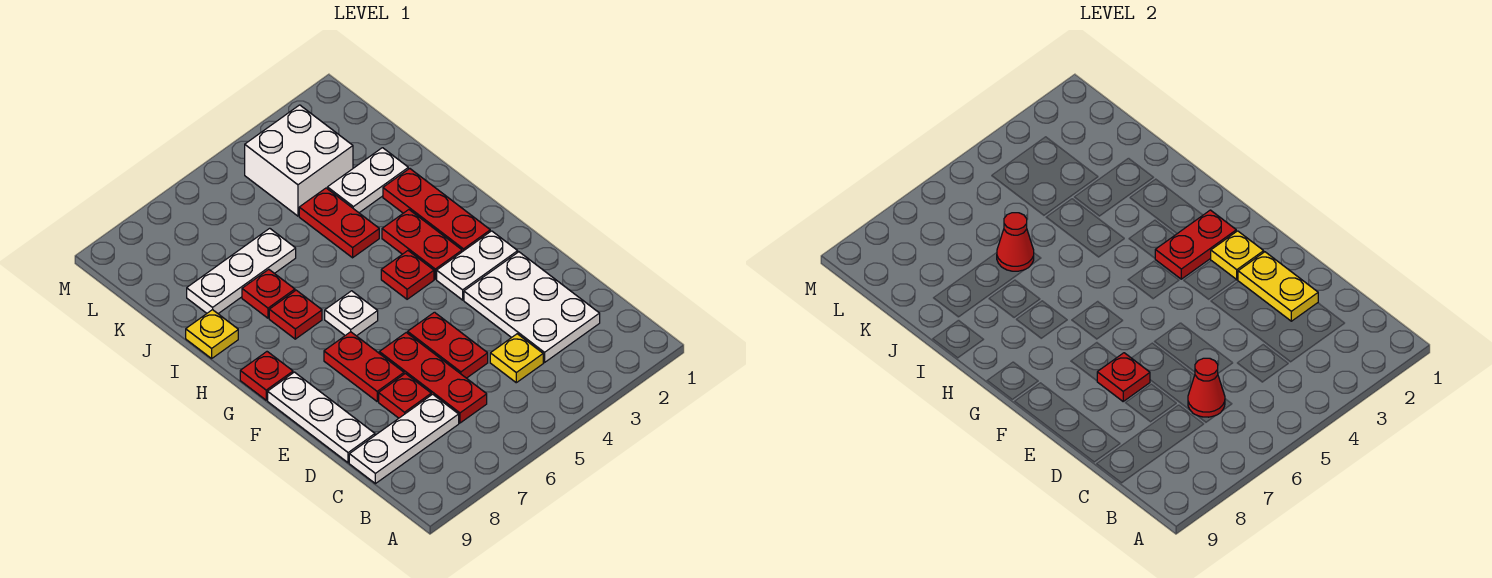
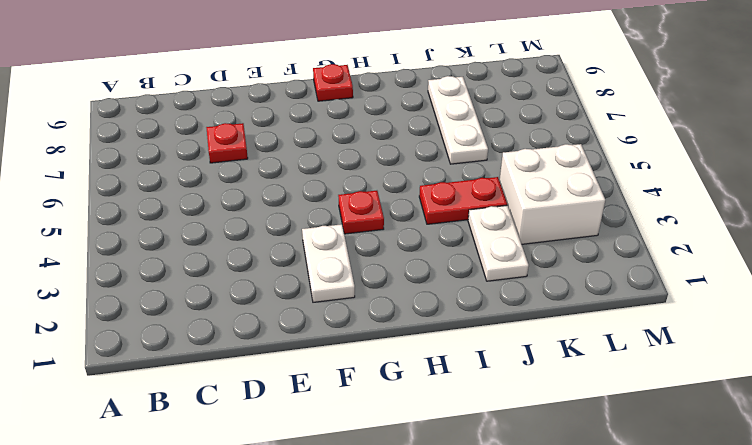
none -> white 2x3 plate [464,252,600,362]
none -> yellow 1x1 plate [490,334,543,383]
none -> red 1x3 plate [379,333,487,423]

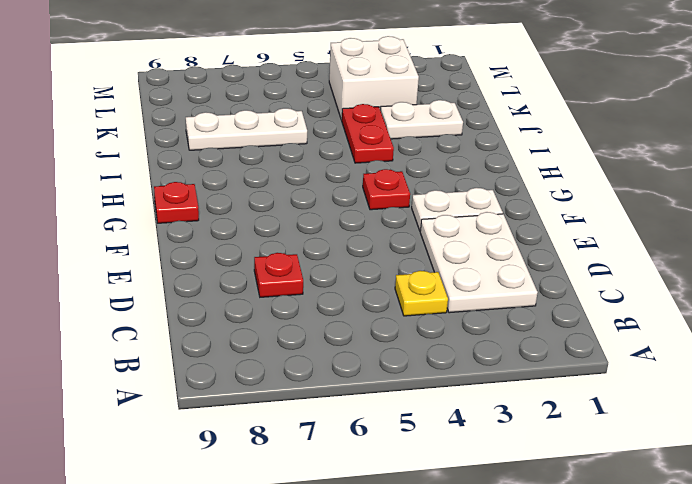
none -> red 1x3 plate [379,333,487,423]
none -> white 1x3 plate [349,394,459,484]
none -> red 1x2 plate [408,312,488,378]

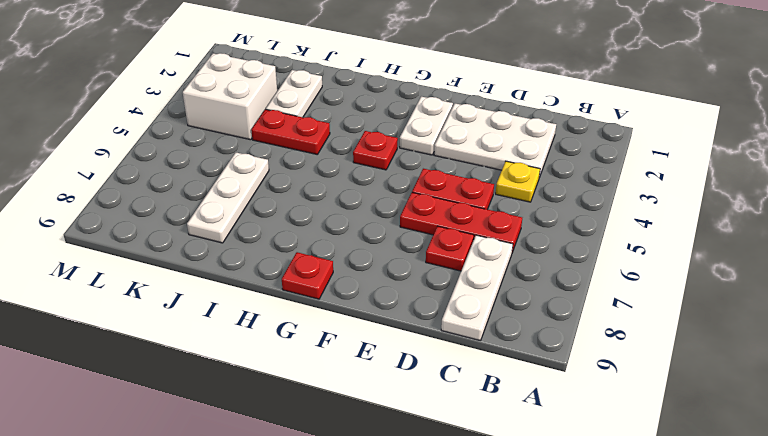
none -> white 1x3 plate [268,372,375,463]
none -> red 1x2 plate [324,332,404,401]
none -> red 1x3 plate [383,169,490,252]

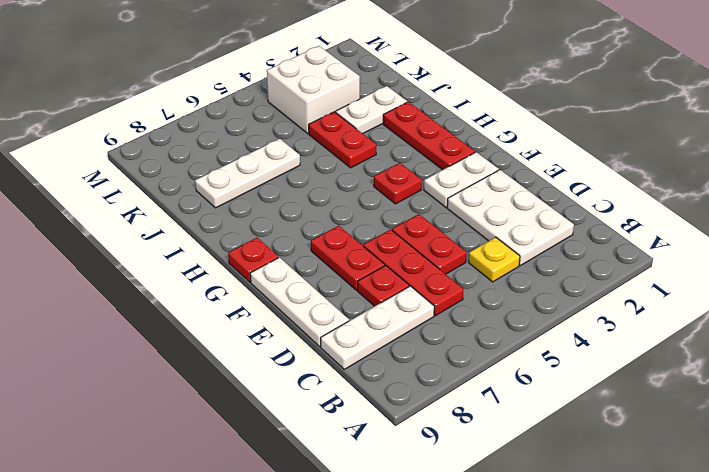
none -> red 1x2 plate [382,210,462,279]
none -> white 1x1 plate [325,291,378,336]
none -> red 1x1 plate [269,290,322,339]

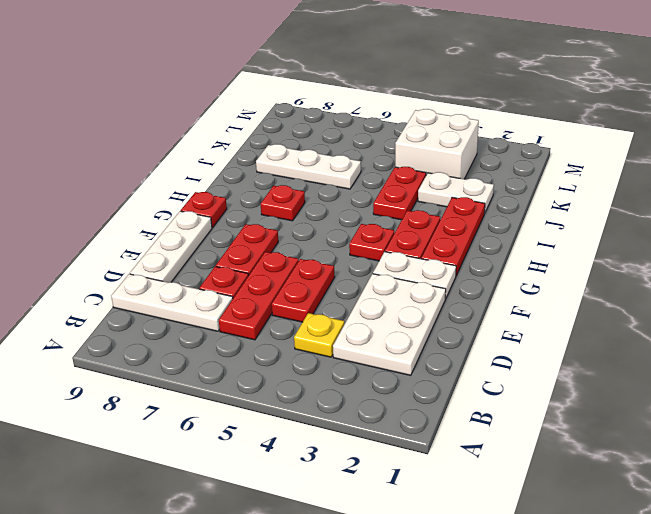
none -> white 1x1 plate [325,291,378,336]
none -> red 1x1 plate [242,269,295,318]
none -> yellow 1x1 plate [186,310,238,358]

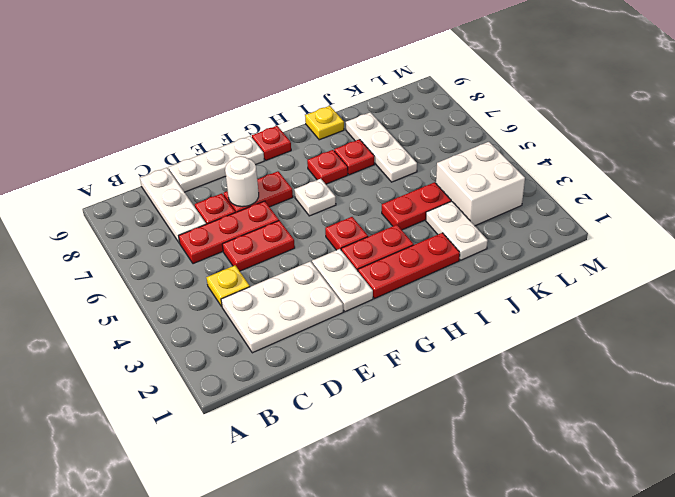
white 1x1 round brick [225,156,259,207] -> red 1x1 plate [1097,353,1150,401]
none -> red 1x1 cone [1188,358,1225,417]
none -> yellow 1x2 plate [1238,252,1318,321]
none -> yellow 1x1 plate [1211,231,1264,280]

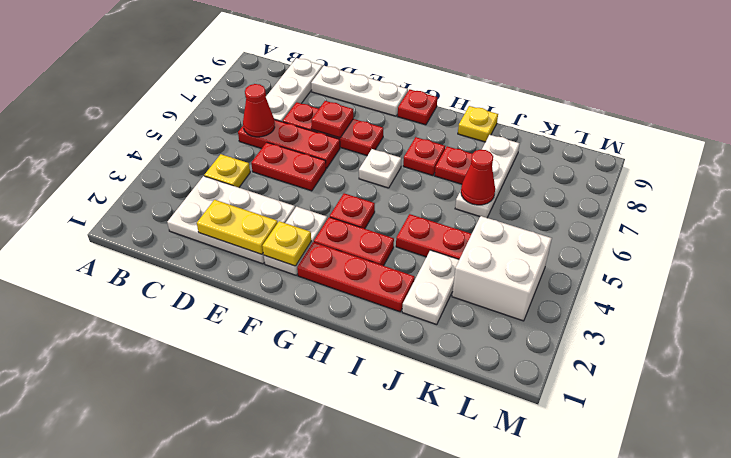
none -> red 1x2 plate [1155,210,1236,279]

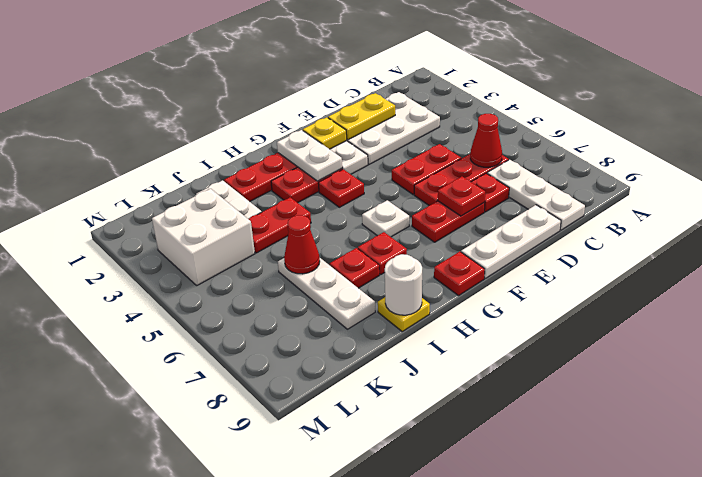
white 1x2 plate [277,130,342,181] -> red 1x2 plate [1155,210,1236,279]
white 1x1 round brick [385,254,422,315] -> none
none -> yellow 1x1 plate [490,334,543,383]

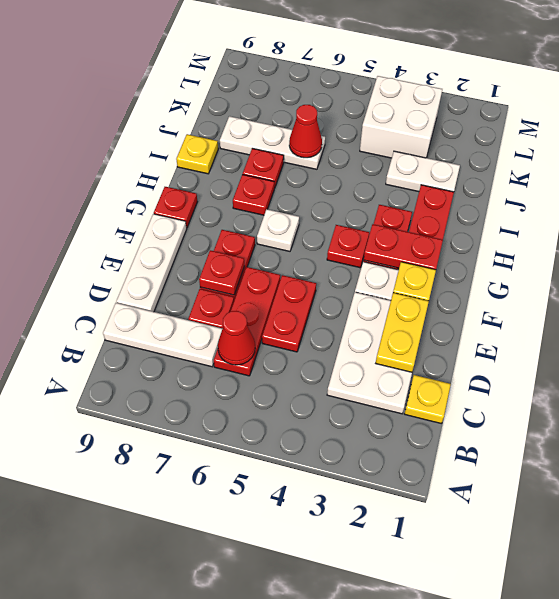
yellow 1x1 plate [405,375,451,424] -> yellow 1x1 plate moved to [490,334,543,383]
none -> red 1x2 plate [299,188,379,258]

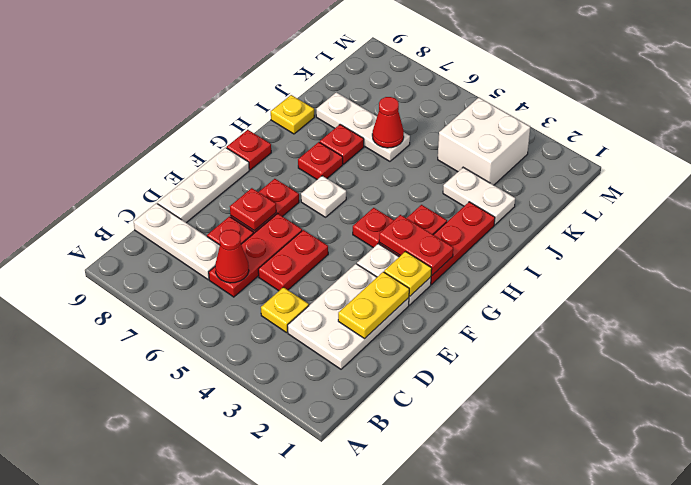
none -> red 1x2 plate [299,188,379,258]

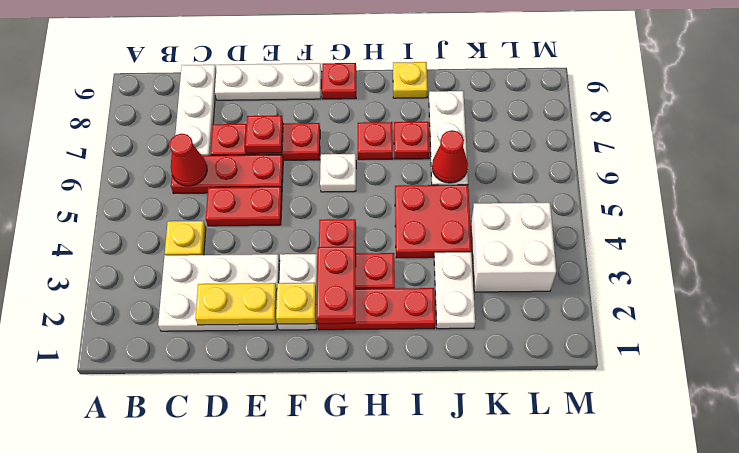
red 2x2 plate [395,185,472,258] -> red 1x2 plate [299,188,379,258]

